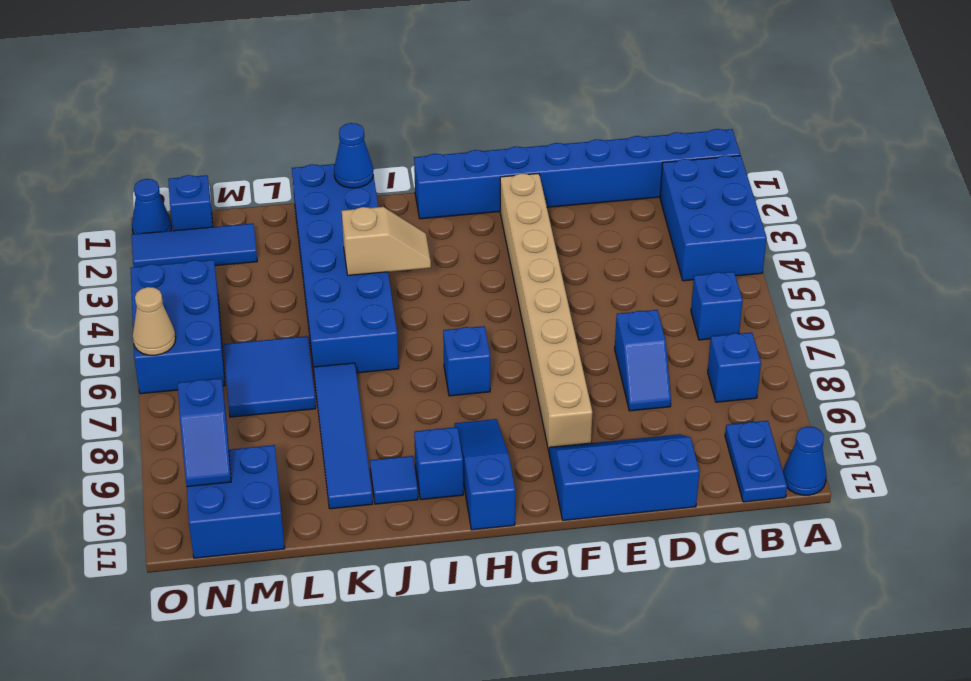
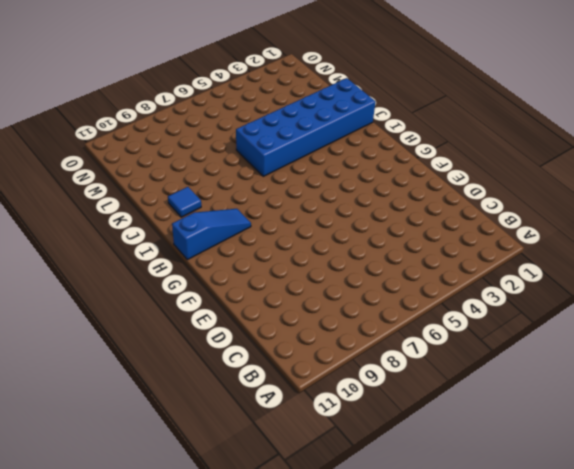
none -> blue 1x8 brick [414,129,740,219]
none -> blue 2x3 brick [660,155,767,281]
none -> blue 1x1 cone [783,426,827,495]

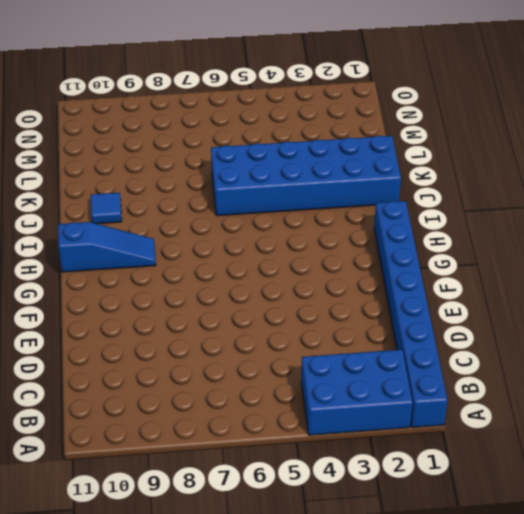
none -> blue 1x1 cone [783,426,827,495]
none -> blue 1x1 brick [691,272,743,340]
none -> blue 1x1 brick [708,332,761,402]

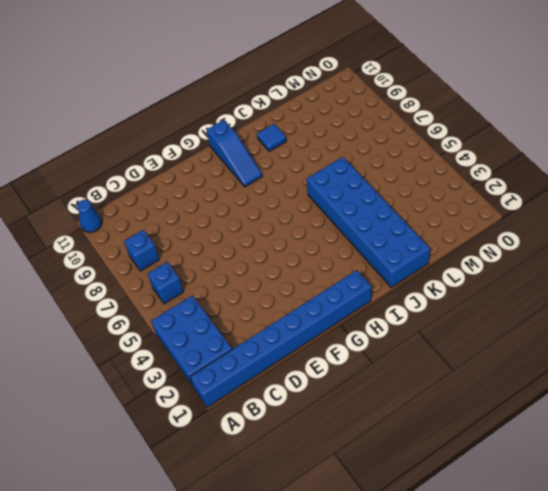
none -> blue 1x2 plate [725,421,787,502]
none -> blue 1x2 slope [615,310,671,411]
none -> blue 2x3 slope [549,434,699,520]

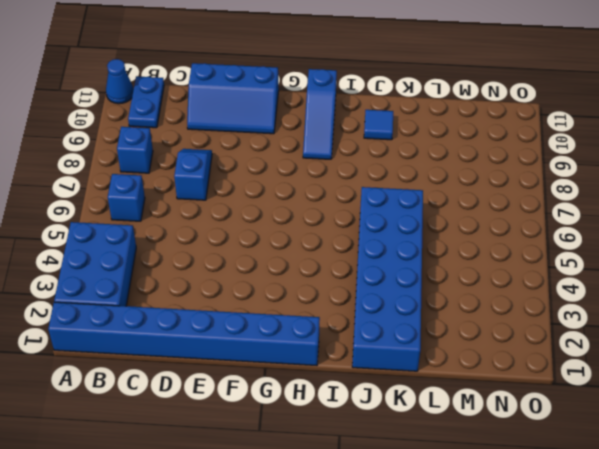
none -> tan 1x8 brick [500,173,592,451]
none -> blue 1x1 brick [443,326,490,396]
none -> blue 1x1 brick [414,427,463,500]

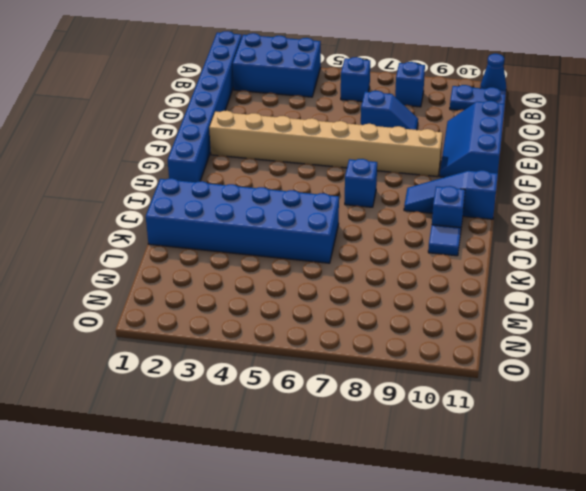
none -> blue 1x4 tile [314,363,373,509]
none -> blue 2x2 tile [224,336,316,417]
none -> blue 1x3 tile [132,224,257,267]

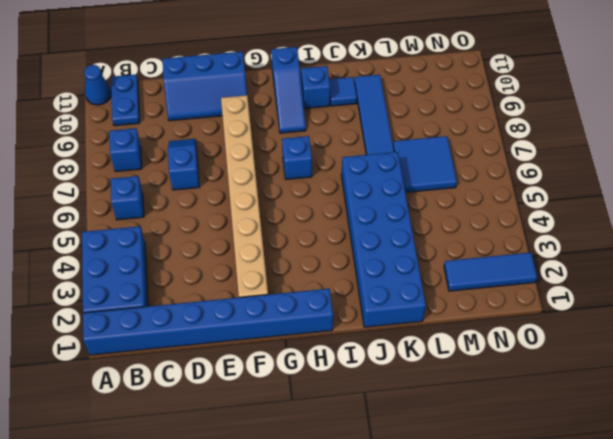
none -> blue 2x2 brick [187,445,285,558]
none -> blue 1x1 brick [168,175,213,231]
none -> blue 2x3 brick [130,260,225,394]

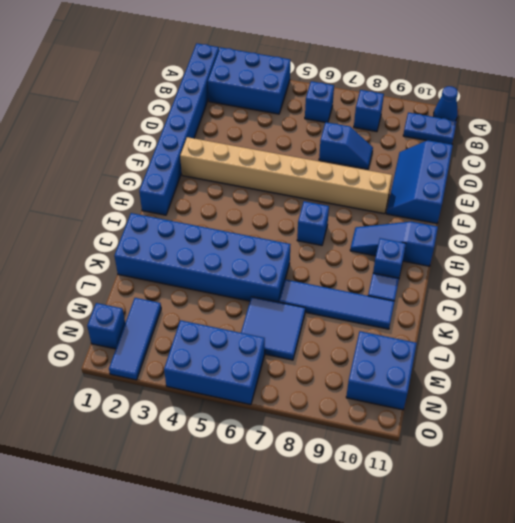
none -> blue 1x1 cone [132,179,172,234]
none -> tan 1x2 slope [342,207,431,275]
none -> blue 1x1 cone [334,123,373,188]

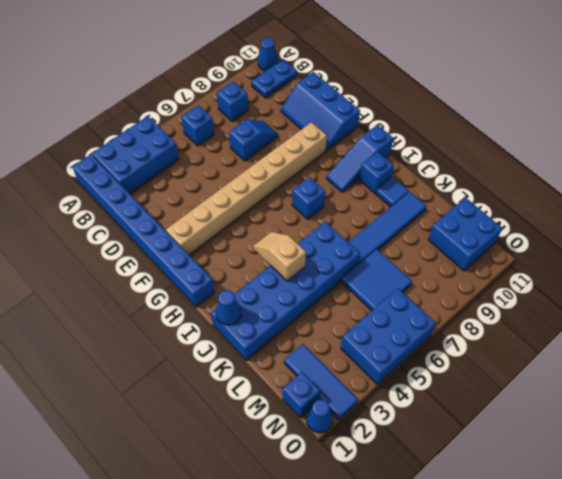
none -> blue 1x2 slope [178,378,231,487]
none -> tan 1x1 cone [133,287,176,355]

